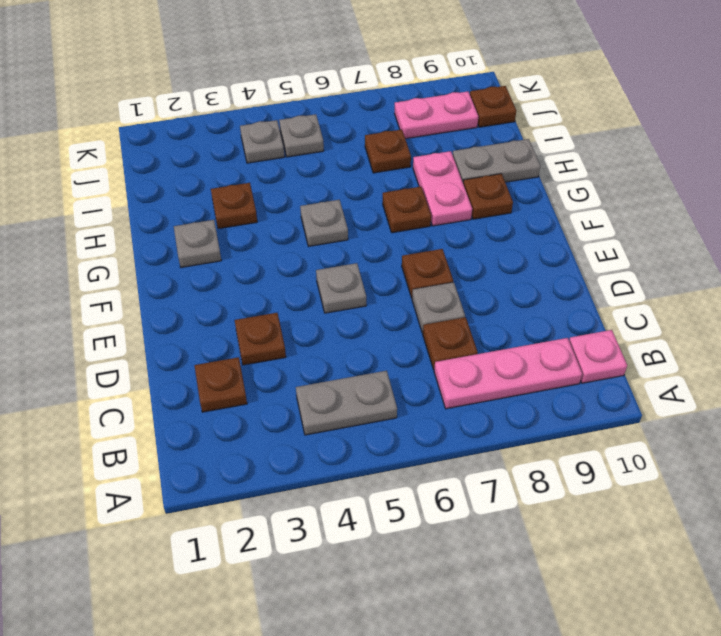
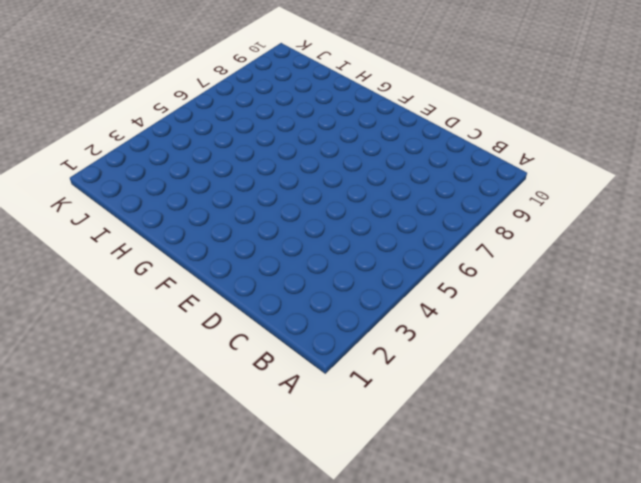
none -> grey 1x2 plate [296,371,397,435]
none -> pink 1x3 plate [434,338,582,409]
none -> pink 1x1 plate [569,330,627,383]

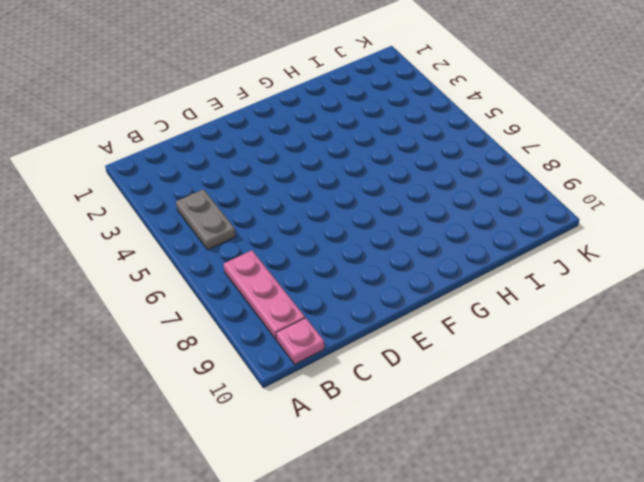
none -> brown 1x1 plate [194,357,247,412]
none -> brown 1x1 plate [423,317,478,370]
none -> brown 1x1 plate [235,313,286,365]

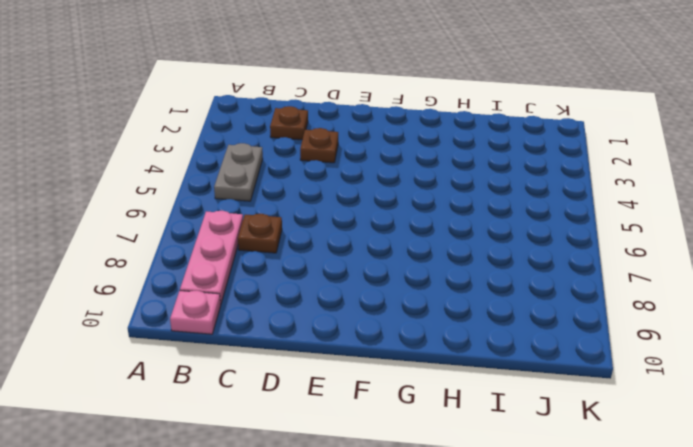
none -> grey 1x1 plate [412,282,465,333]
none -> grey 1x1 plate [316,263,366,313]
none -> brown 1x1 plate [402,249,453,298]

